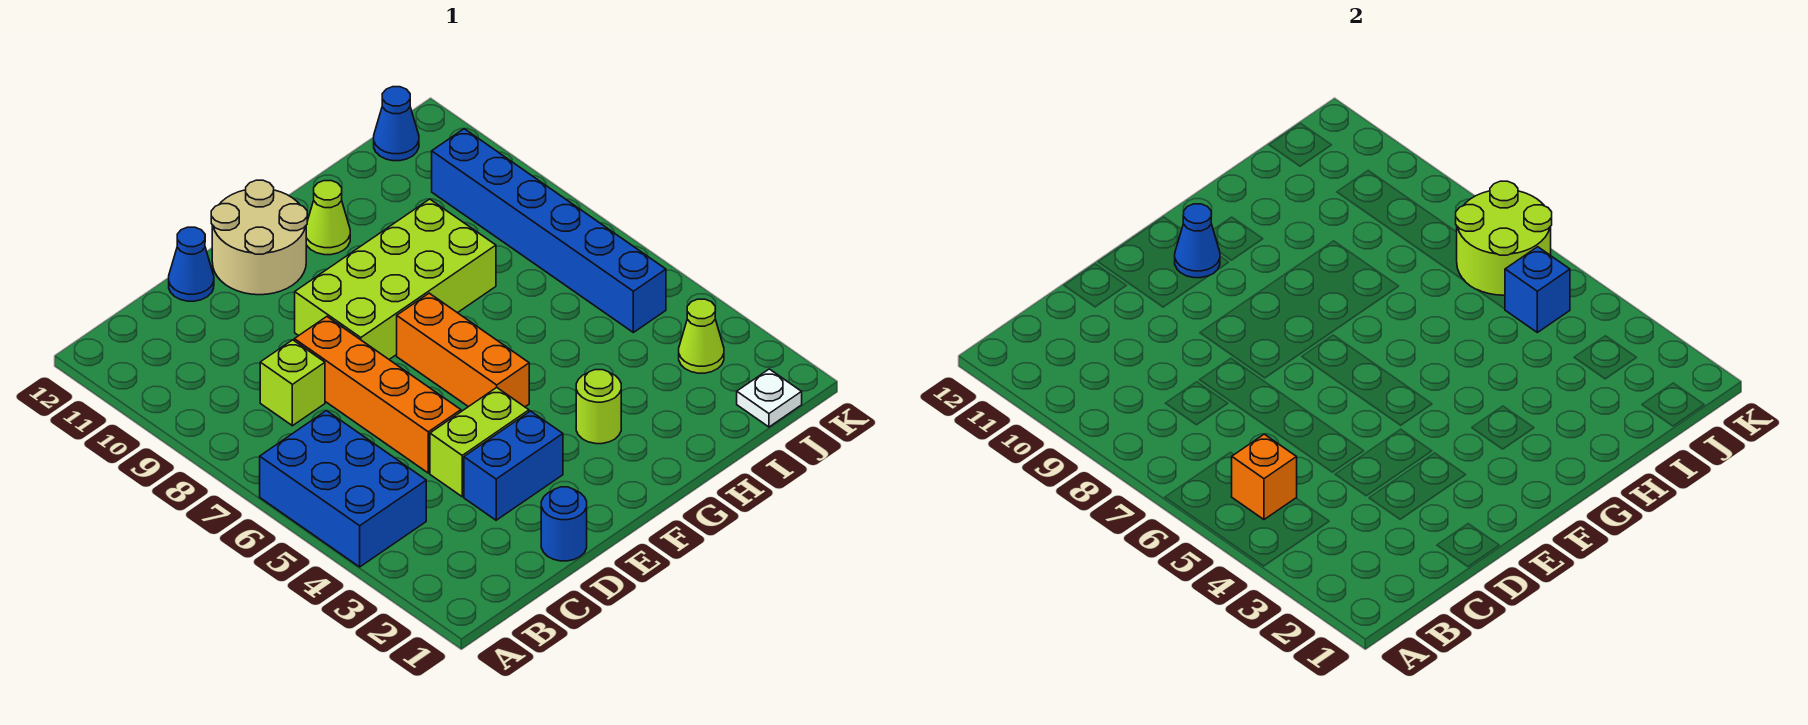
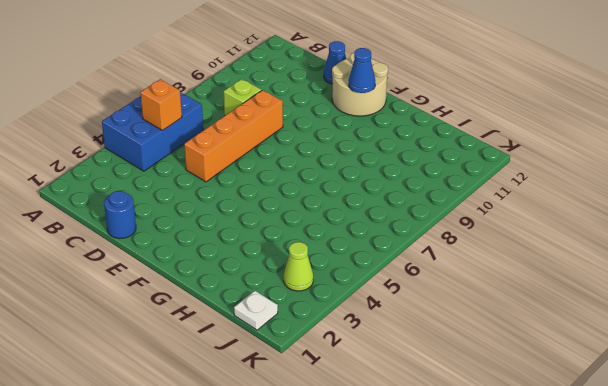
none -> blue 1x2 brick [464,411,563,520]
none -> lime 1x2 brick [430,388,529,497]
none -> lime 2x4 brick [295,199,496,359]

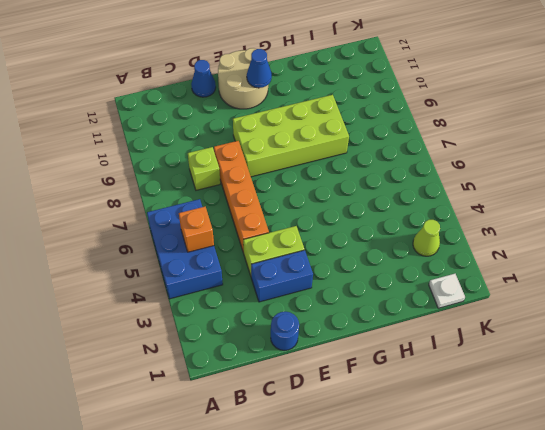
none -> orange 1x3 brick [397,293,529,407]
none -> lime 1x1 round brick [576,370,621,444]
none -> lime 1x1 cone [306,181,350,255]

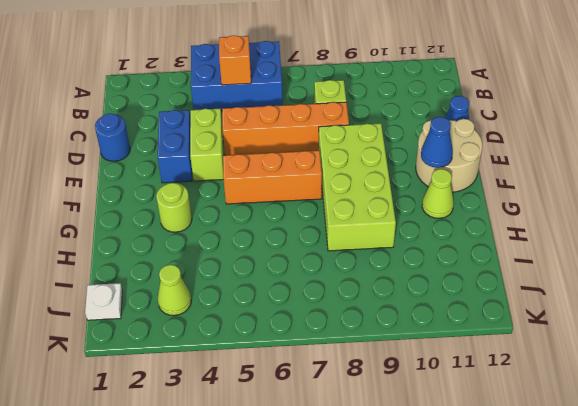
none -> blue 1x6 brick [432,129,666,332]
none -> blue 1x1 cone [374,87,419,161]
none -> blue 1x1 brick [1505,247,1570,332]

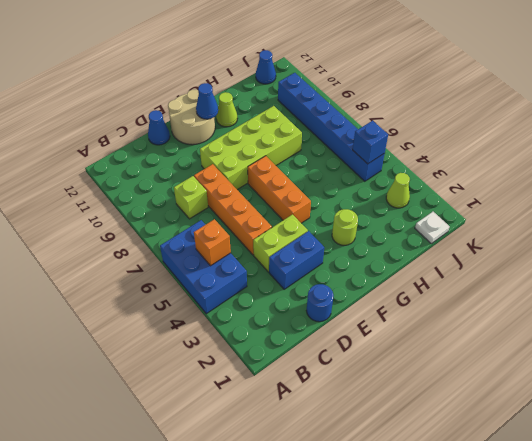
none -> lime 2x2 round brick [1456,181,1552,295]

